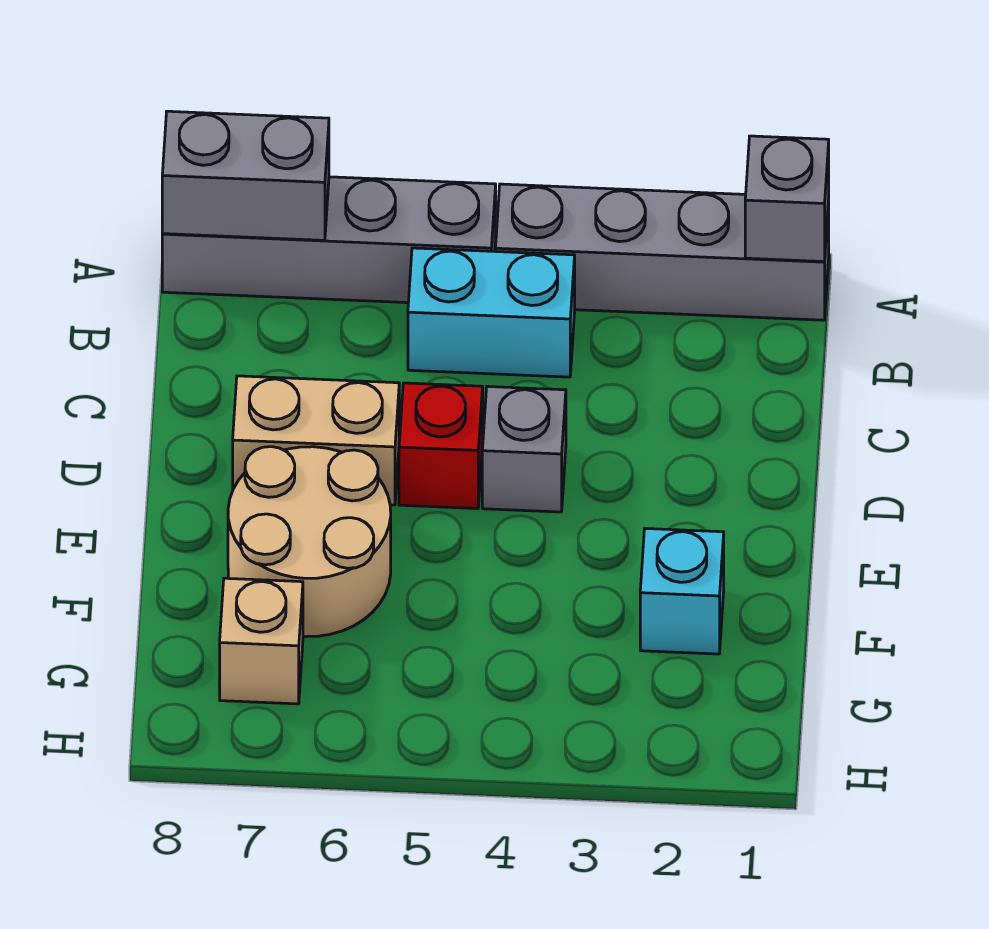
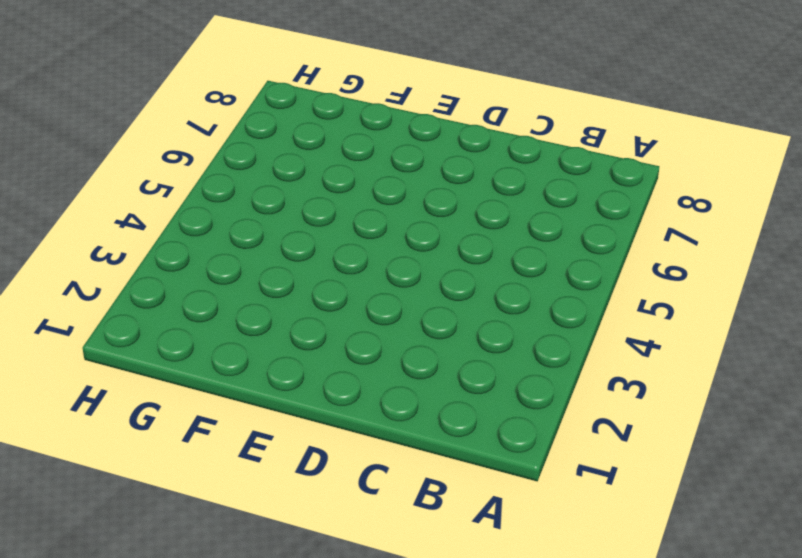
none -> grey 1x4 brick [495,184,829,320]
none -> grey 1x4 brick [162,177,496,303]

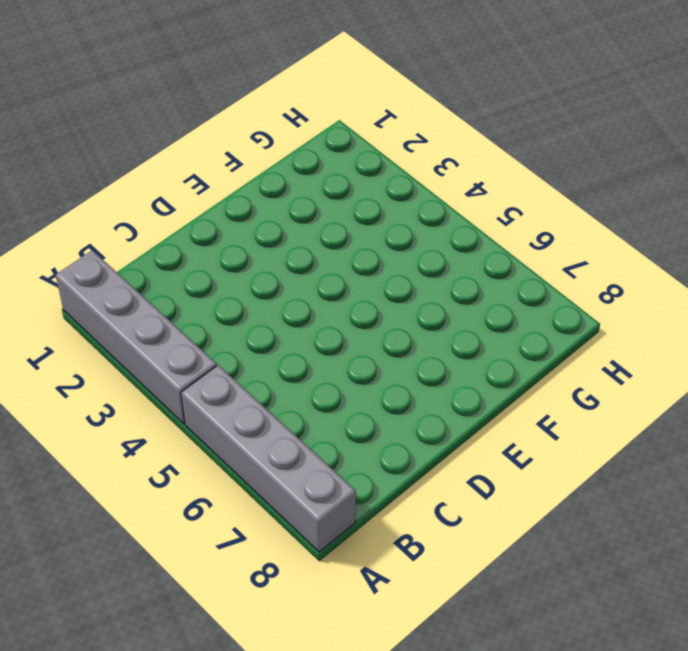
none -> cyan 1x2 brick [408,248,575,377]
none -> grey 1x1 brick [482,386,566,512]

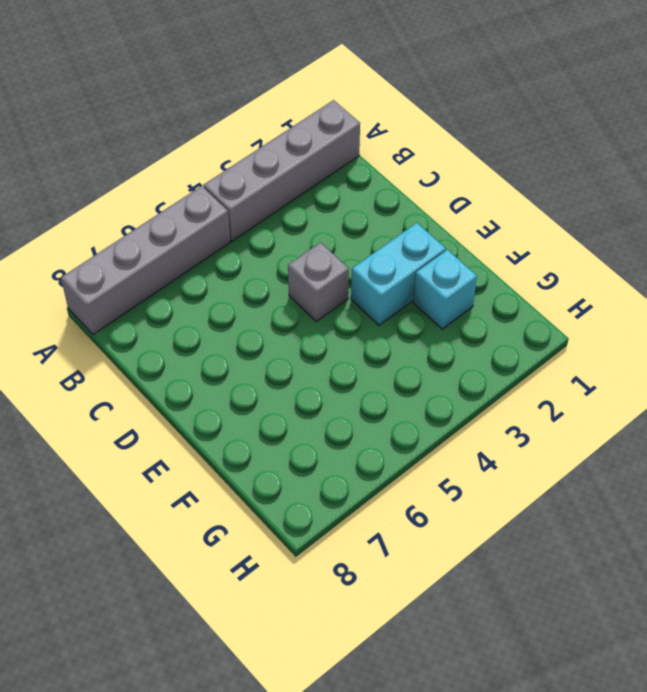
cyan 1x2 brick [351,223,446,325] -> cyan 1x2 brick moved to [408,248,575,377]
none -> red 1x1 brick [399,383,483,509]
none -> tan 1x2 brick [233,376,399,505]

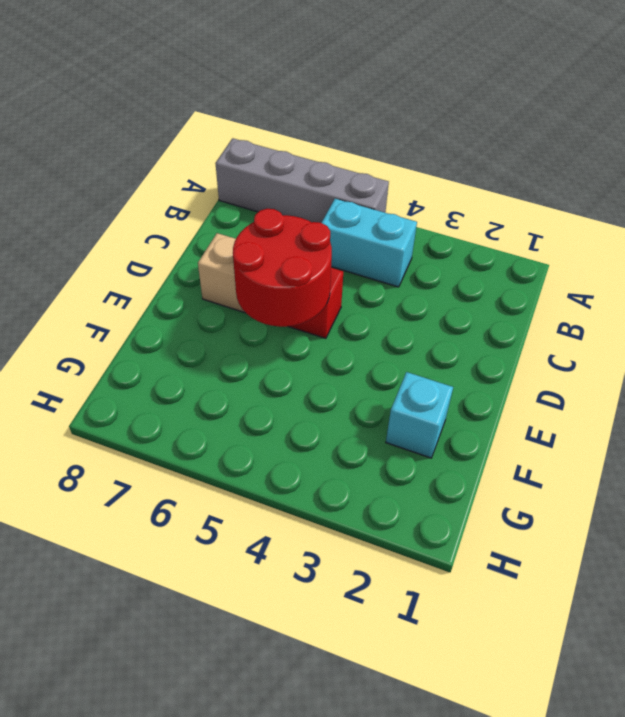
red 2x2 round brick [233,209,332,327] -> none
none -> grey 1x4 brick [495,184,829,320]
none -> grey 1x1 brick [482,386,566,512]

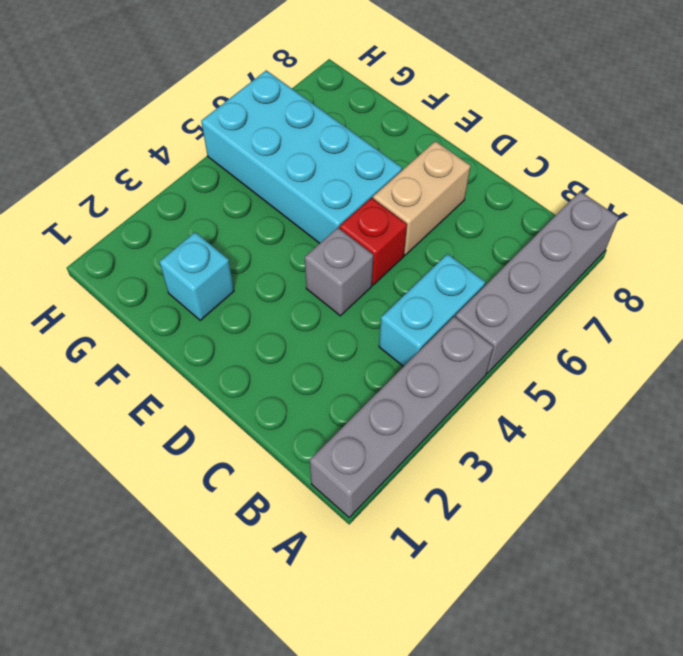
cyan 2x4 brick [201,70,402,243] -> tan 2x2 round brick [228,447,391,637]
none -> tan 1x1 brick [220,578,303,704]
none -> grey 1x1 brick [745,136,829,262]

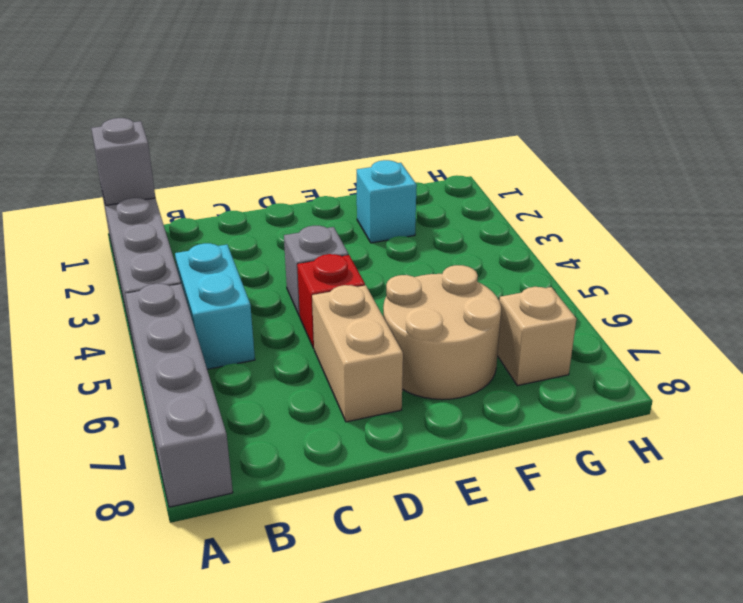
none -> grey 1x2 brick [162,111,329,240]

